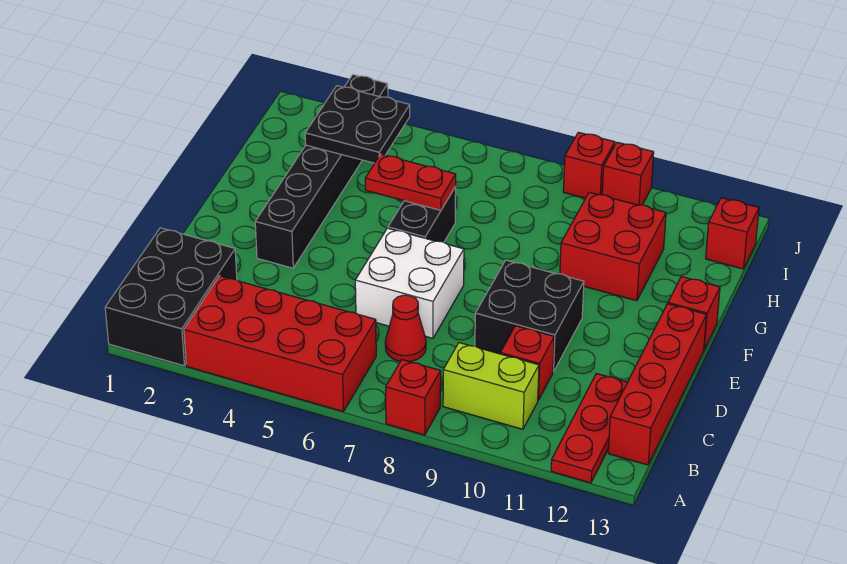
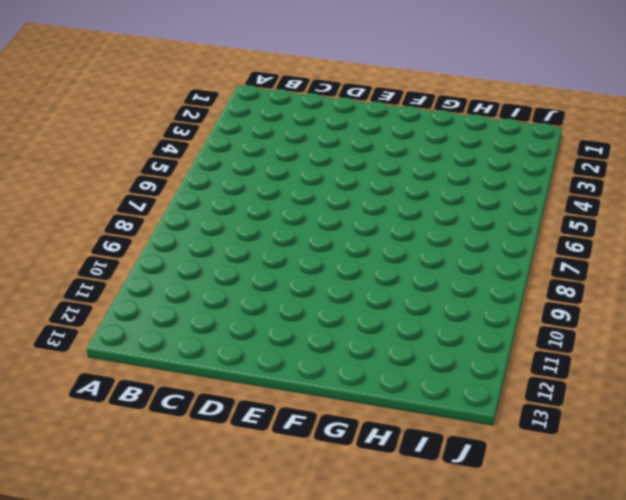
none -> black 2x3 brick [105,228,237,366]
none -> red 2x4 brick [184,276,376,412]
none -> red 1x1 brick [386,360,441,435]

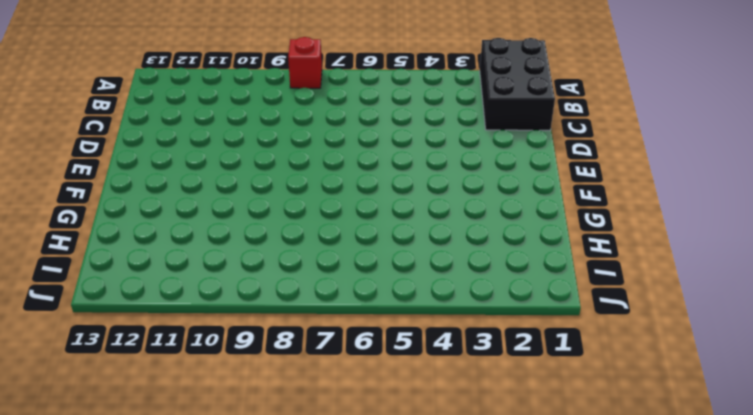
none -> red 2x4 brick [184,276,376,412]
none -> red 1x3 plate [551,374,628,483]
none -> lime 1x2 brick [443,343,539,429]

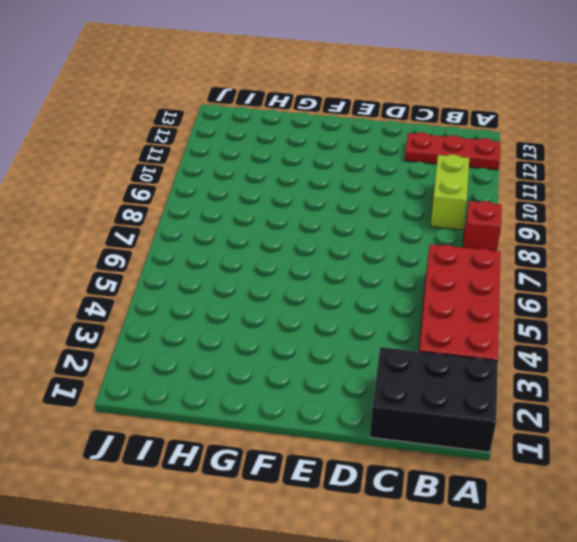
none -> red 1x4 brick [608,304,707,465]
none -> red 1x1 cone [385,295,426,362]
none -> red 1x1 brick [500,326,554,400]

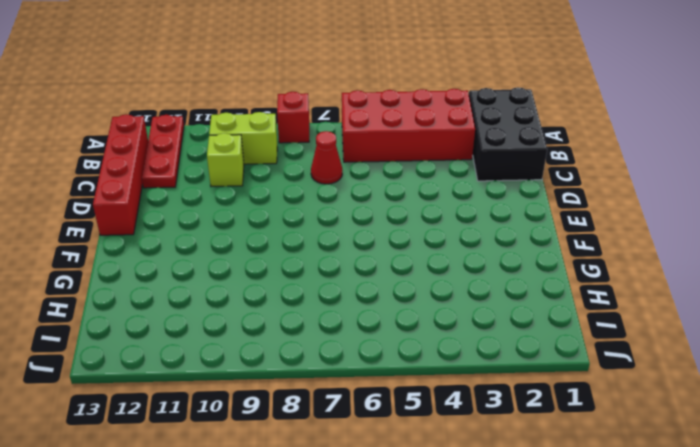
lime 1x1 brick [207,133,244,186] -> red 1x1 brick [500,326,554,400]
none -> white 2x2 brick [355,228,464,338]
none -> black 2x2 brick [475,260,584,372]
none -> black 1x6 brick [255,75,388,268]

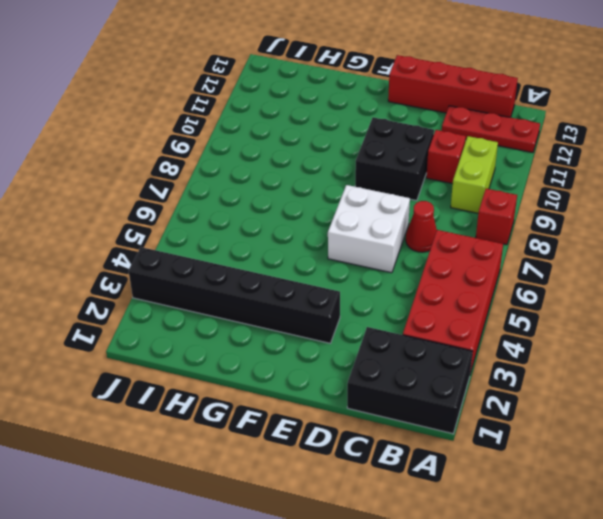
none -> black 1x2 brick [388,187,456,242]
none -> red 1x1 brick [668,277,720,349]
none -> red 2x2 brick [560,192,666,301]

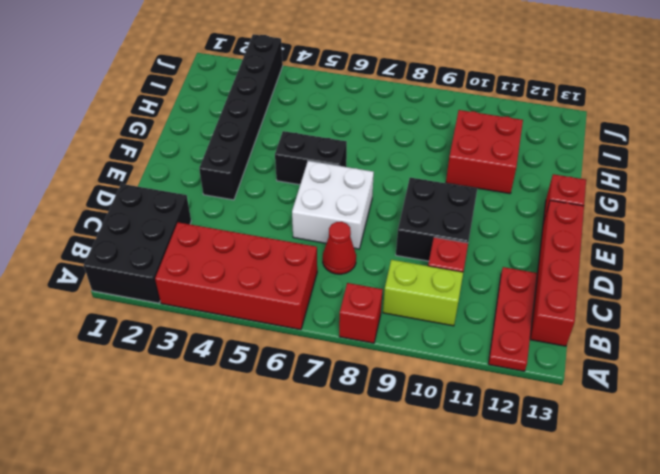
black 1x2 brick [275,131,347,185] -> black 1x2 brick turned to [388,187,456,242]
none -> red 1x1 brick [706,198,759,269]
none -> red 1x1 brick [563,132,615,198]
none -> red 1x1 brick [602,142,654,205]

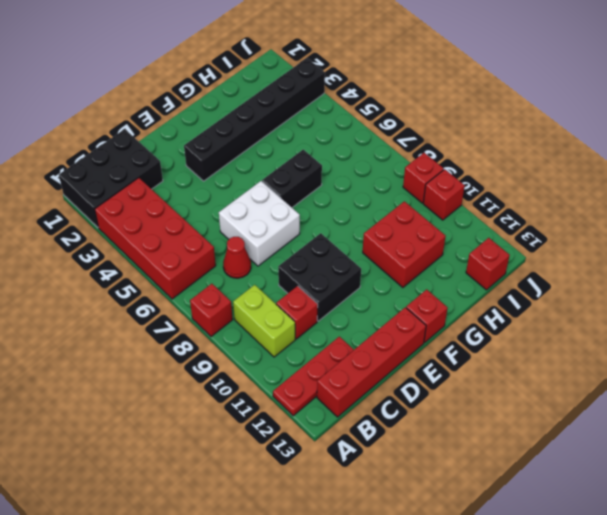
none -> red 1x2 plate [365,154,456,210]
none -> black 2x2 plate [305,86,410,163]

